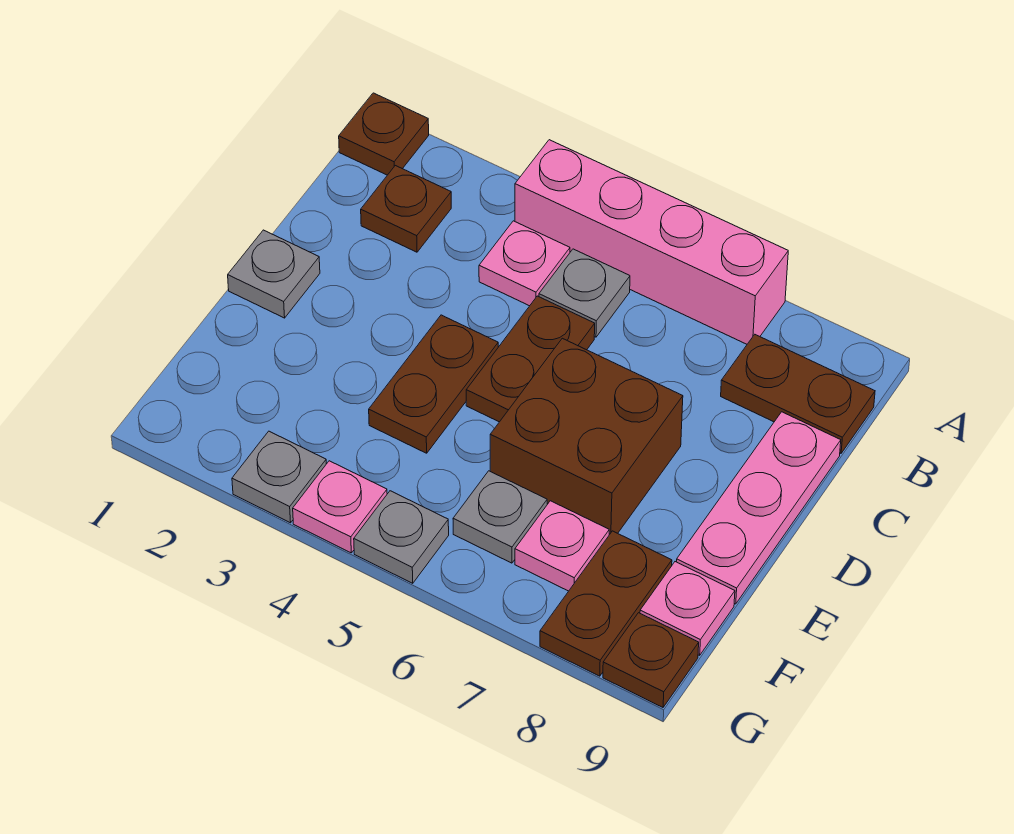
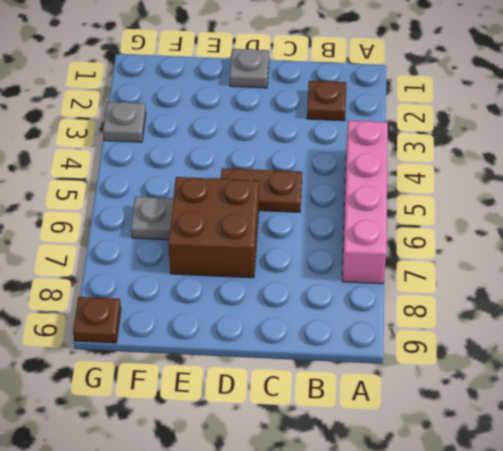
none -> brown 1x1 plate [339,93,429,175]
none -> pink 1x1 plate [479,221,570,306]
none -> grey 1x1 plate [539,249,630,337]

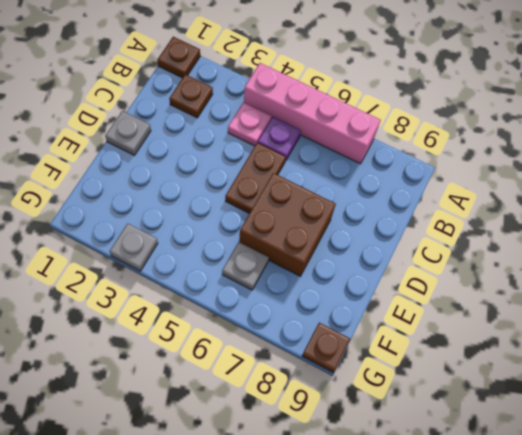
purple 1x1 plate [258,117,301,161] -> grey 1x1 plate [539,249,630,337]
none -> brown 1x2 plate [721,335,875,453]
none -> pink 1x3 plate [677,412,841,604]
none -> brown 1x2 plate [369,315,498,453]

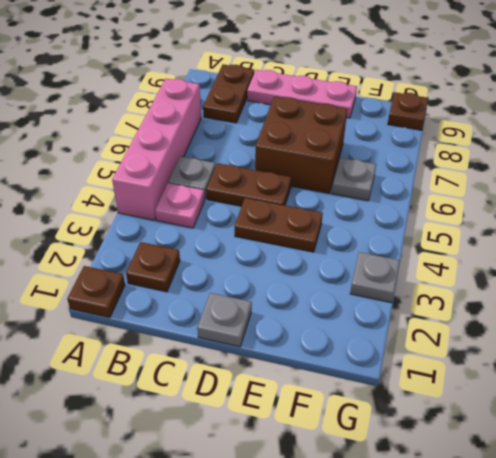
none -> pink 1x1 plate [515,501,609,591]
none -> brown 1x2 plate [540,531,672,676]
none -> pink 1x1 plate [640,562,735,655]

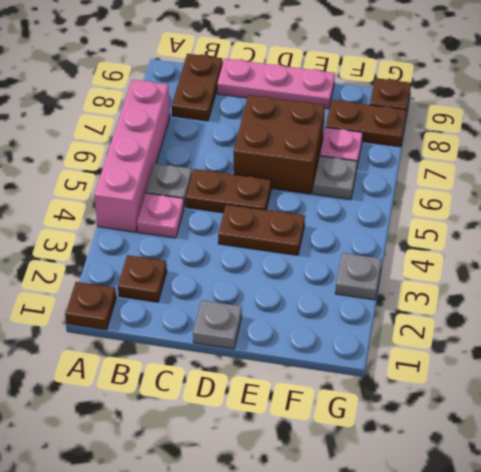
none -> pink 1x1 plate [640,562,735,655]
none -> pink 1x1 plate [293,461,387,553]
none -> grey 1x1 plate [354,491,449,583]

